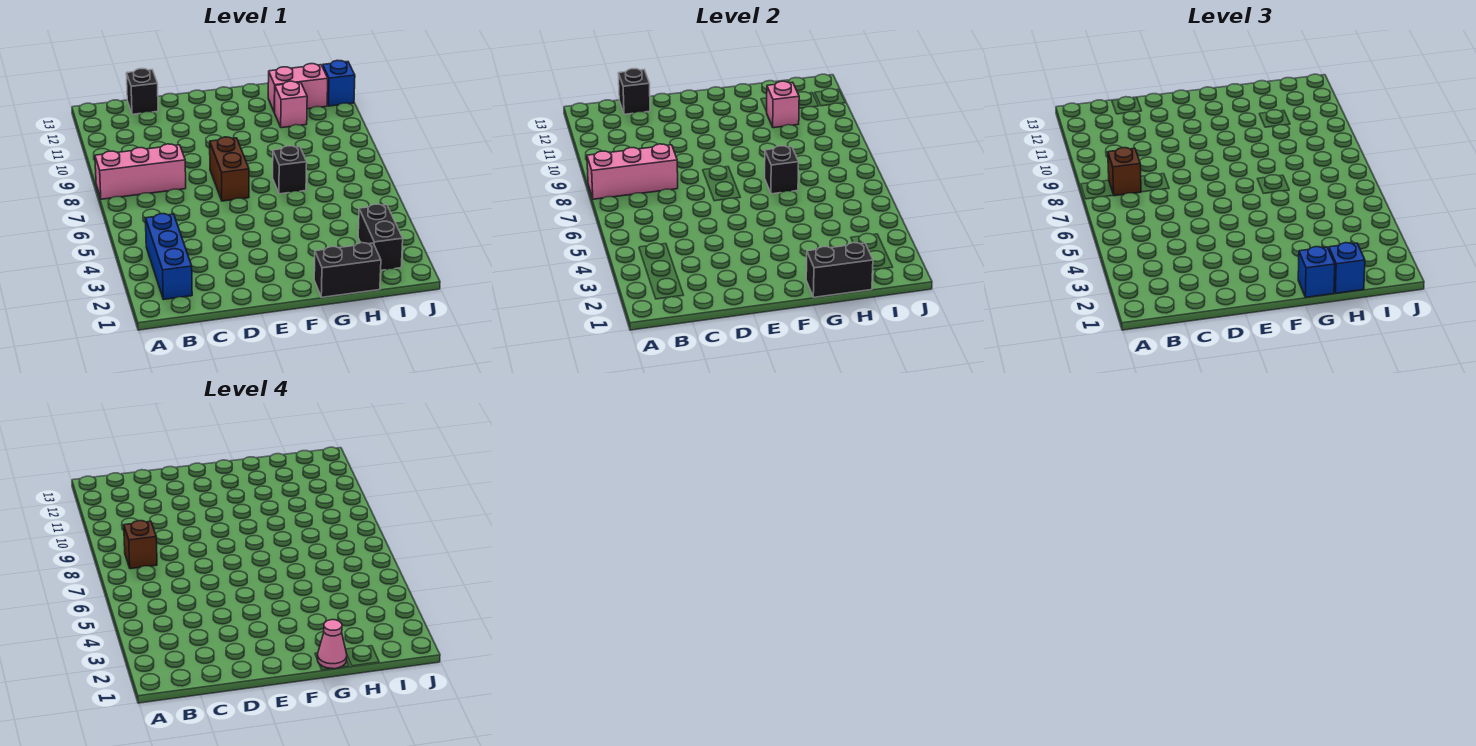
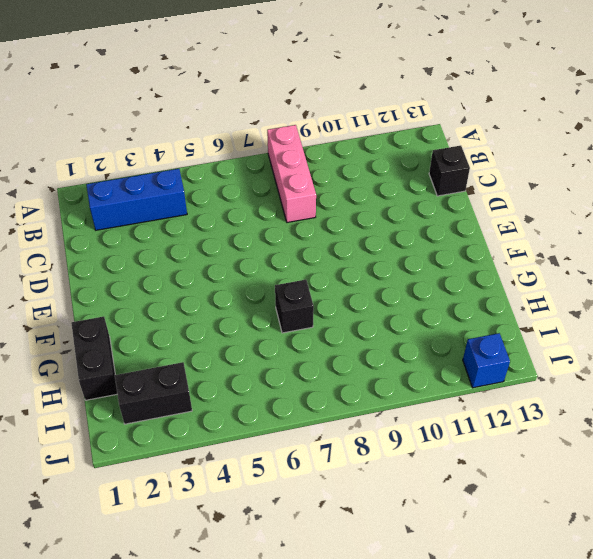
none -> brown 1x2 brick [210,137,249,201]
none -> pink 1x1 brick [274,81,307,128]
none -> pink 1x2 brick [268,64,328,112]

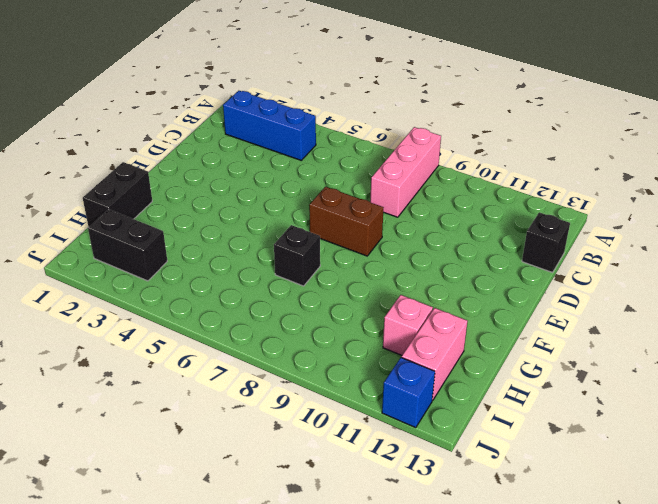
none -> pink 1x3 brick [587,144,678,199]
none -> black 1x1 brick [618,69,650,114]
none -> black 1x2 brick [806,243,873,297]

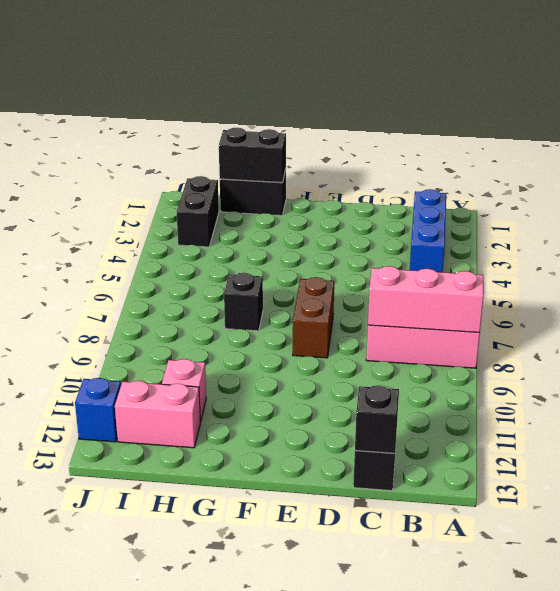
none -> black 1x1 brick [765,146,799,194]
none -> pink 1x1 brick [766,81,799,128]
none -> brown 1x1 brick [1108,148,1141,196]

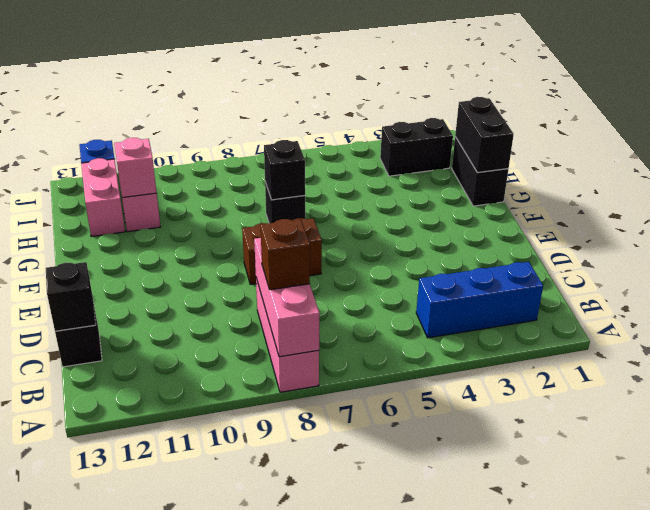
none -> blue 1x1 brick [1298,247,1335,297]
none -> blue 1x1 brick [1329,243,1365,293]
none -> brown 1x1 brick [124,521,157,569]

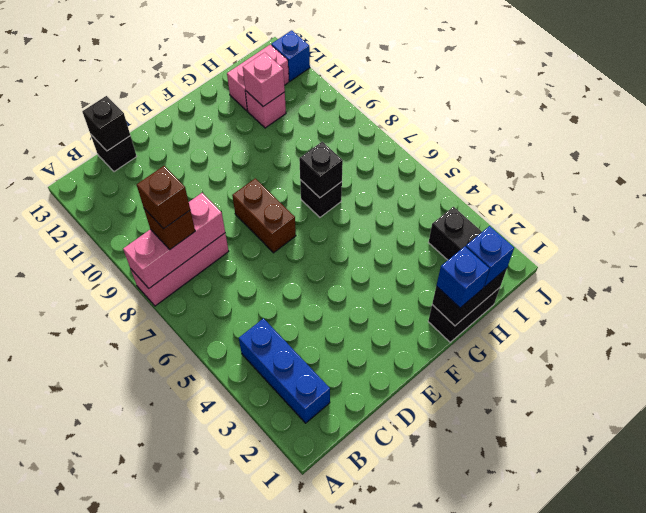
none -> pink 1x1 cone [317,620,347,669]

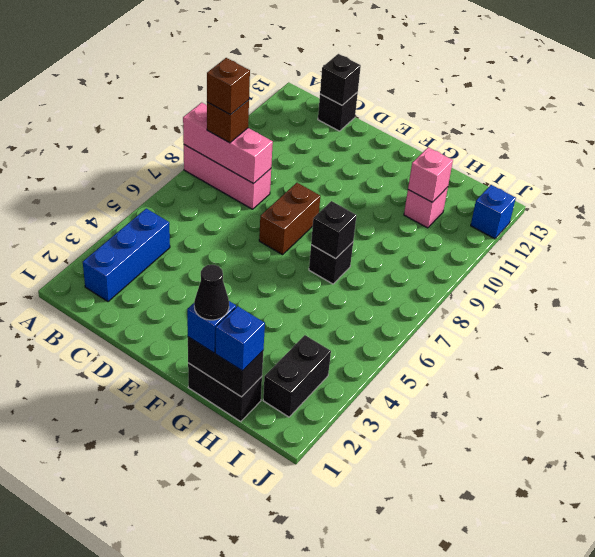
black 1x1 cone [194,265,229,320] -> pink 1x1 cone [317,620,347,669]
none -> pink 1x2 brick [268,64,328,112]

